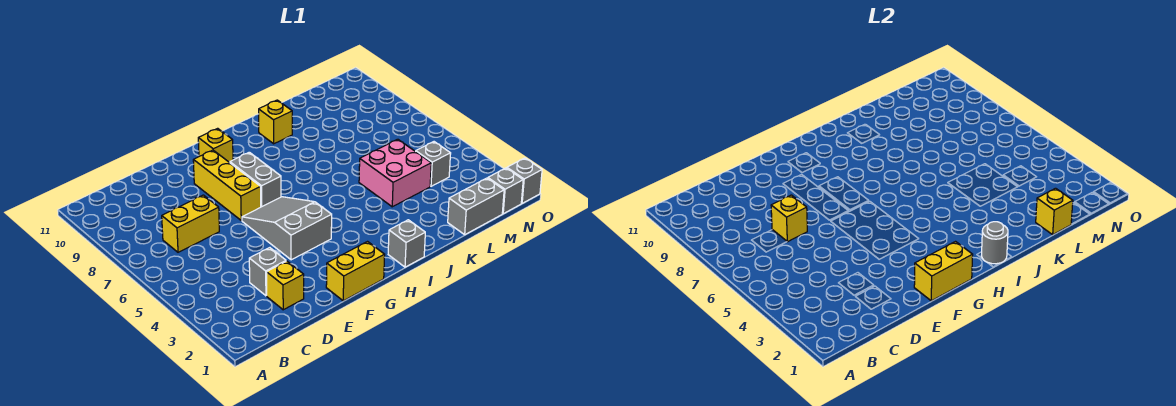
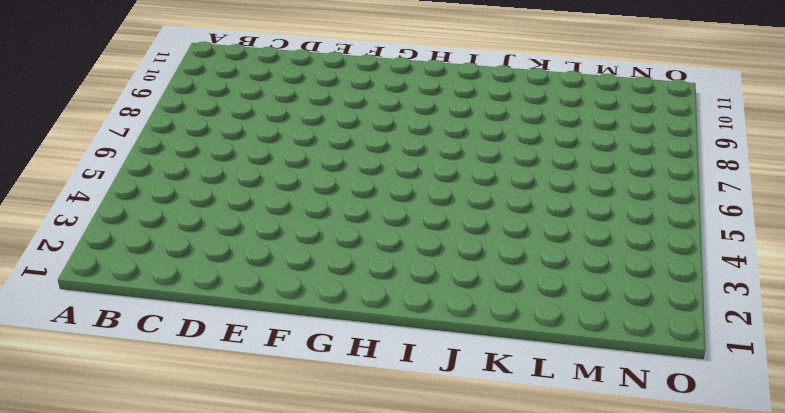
none -> yellow 1x2 brick [162,195,219,252]
none -> yellow 1x1 brick [267,261,304,310]
none -> grey 1x1 brick [249,248,286,296]

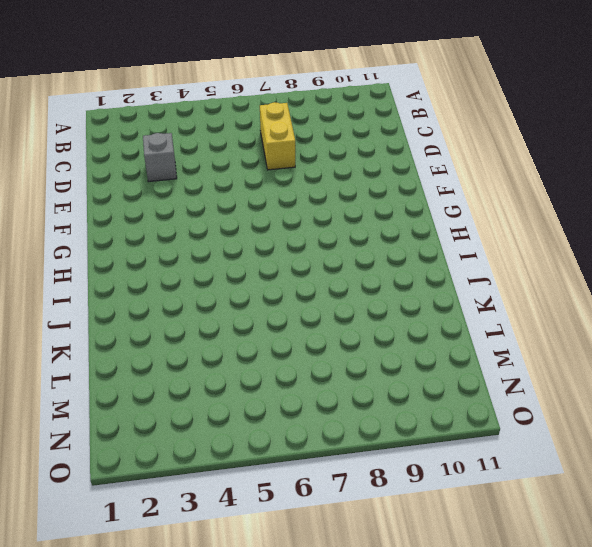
none -> yellow 1x1 brick [267,261,304,310]
none -> yellow 1x2 brick [326,242,385,301]
none -> grey 2x3 slope [242,197,332,260]

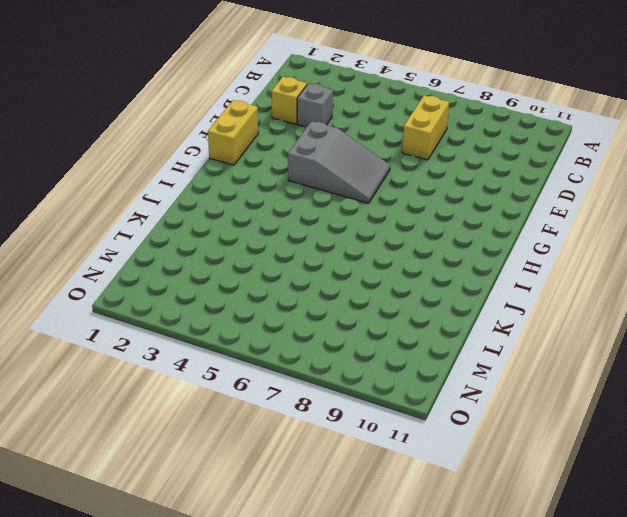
none -> yellow 1x3 brick [193,150,261,220]
none -> grey 1x2 brick [230,152,281,207]
none -> yellow 1x1 brick [198,128,233,163]

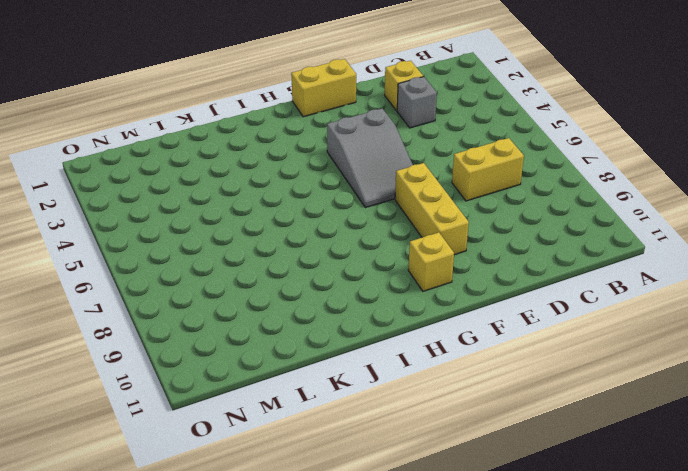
none -> grey 1x2 brick [230,152,281,207]
none -> grey 1x1 brick [388,220,425,267]
none -> yellow 1x1 brick [259,100,292,144]

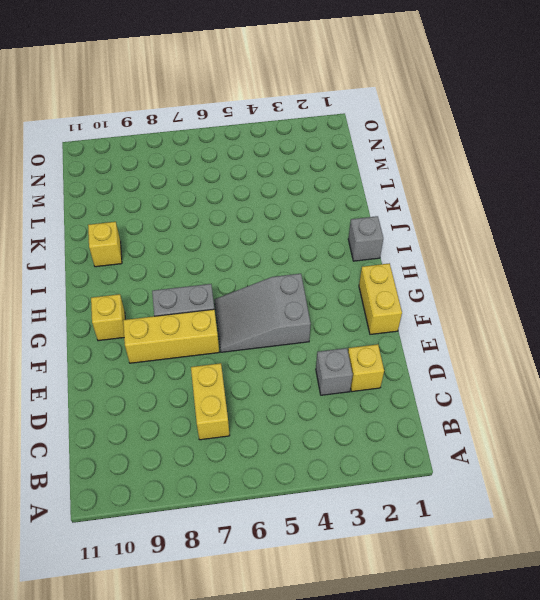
none -> pink 2x2 brick [359,139,431,207]
none -> grey 1x2 brick [448,178,504,235]
none -> grey 1x1 brick [416,142,451,186]

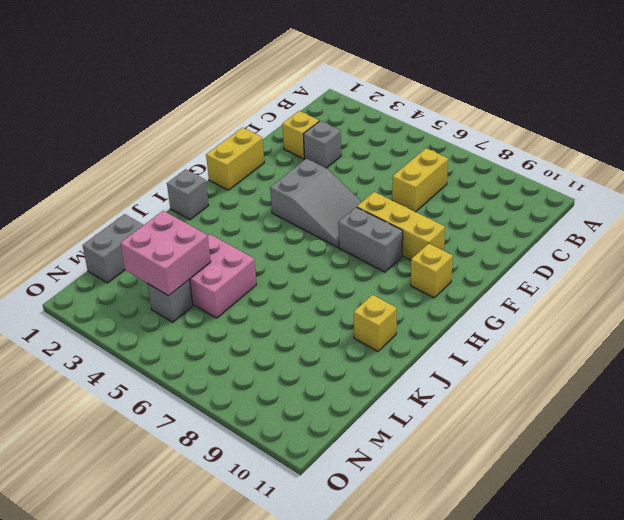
pink 2x2 brick [120,211,211,296] -> none
none -> grey 1x1 brick [488,168,523,214]
none -> grey 1x1 brick [507,158,542,203]
none -> yellow 1x1 brick [771,195,807,242]

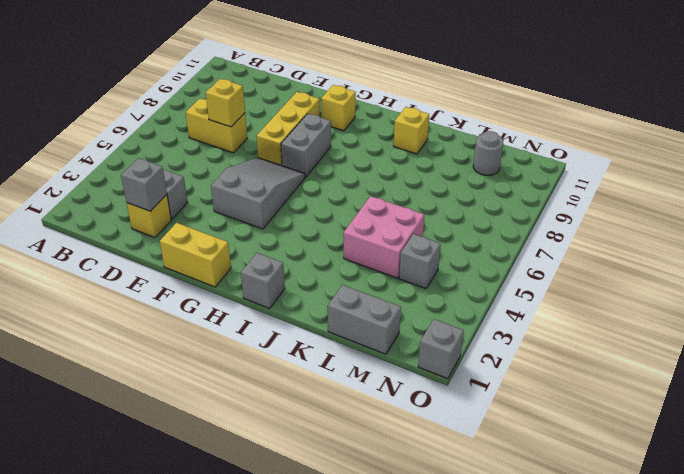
grey 1x1 brick [121,158,167,211] -> grey 1x1 brick moved to [488,168,523,214]
grey 1x1 round brick [473,131,503,175] -> grey 1x1 round brick moved to [981,222,1008,264]
none -> yellow 1x2 brick [914,242,973,301]
none -> yellow 1x1 brick [1036,188,1073,235]

